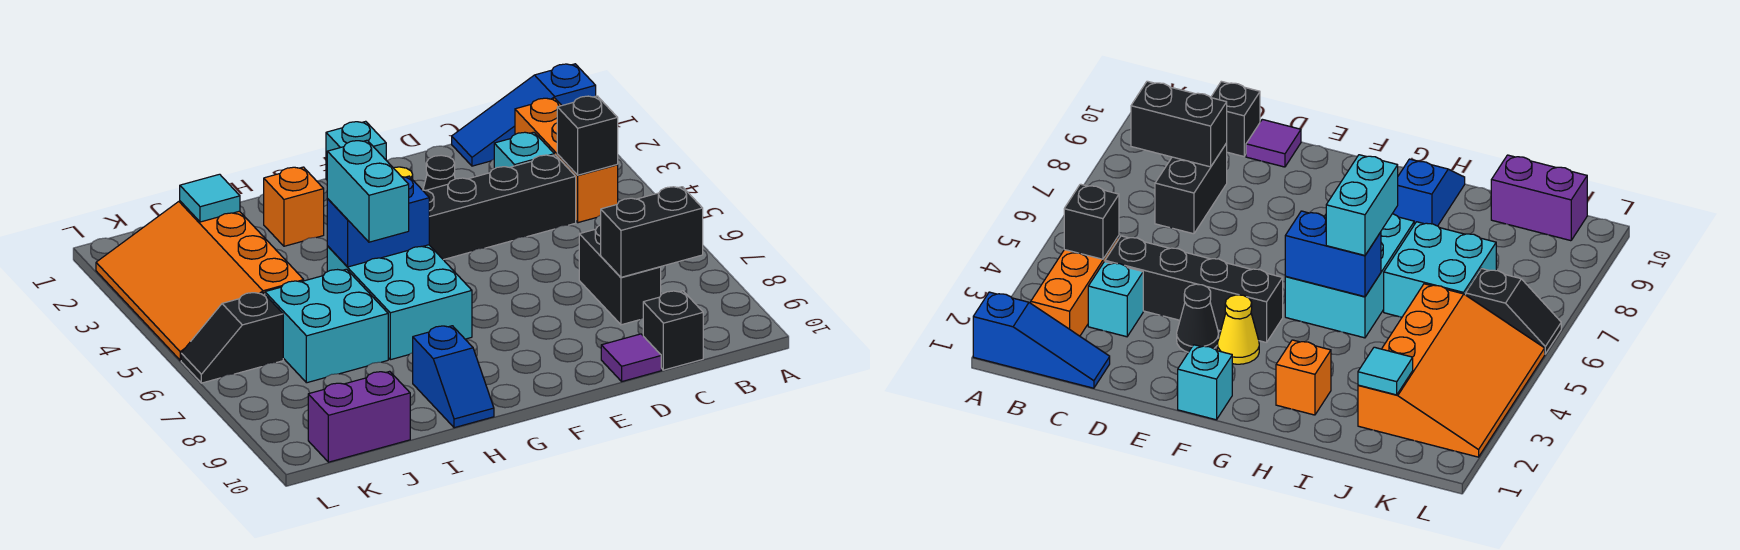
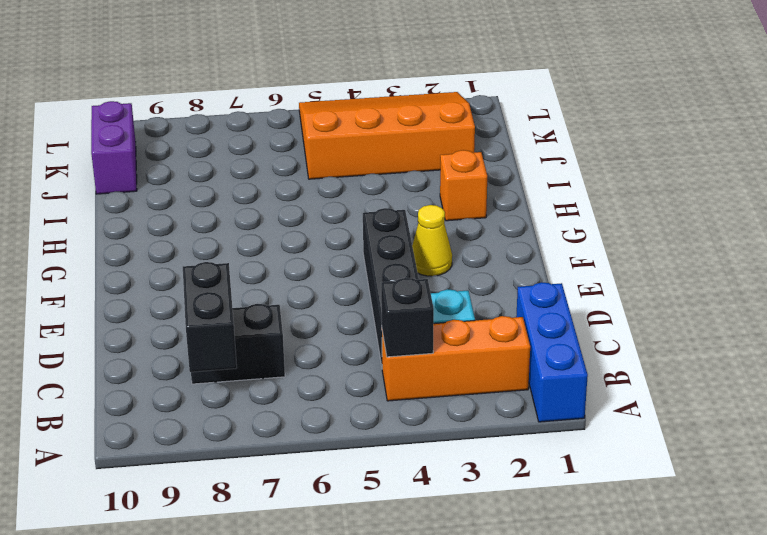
blue 1x3 brick [516,282,588,422] -> blue 1x3 slope [452,64,596,166]
none -> black 1x1 brick [643,291,703,370]
none -> purple 1x1 tile [601,334,661,381]
none -> black 1x1 cone [423,155,455,190]

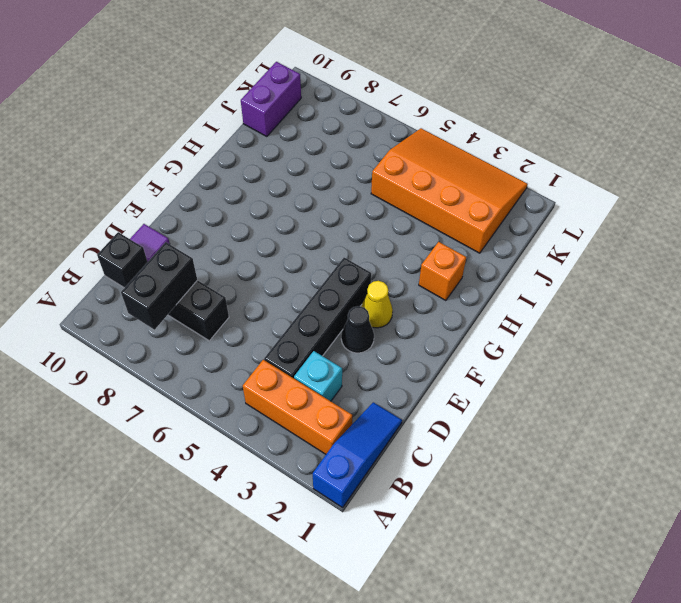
none -> cyan 1x1 brick [326,121,386,180]
none -> cyan 2x3 brick [327,245,472,360]
none -> blue 1x2 slope [413,326,494,428]

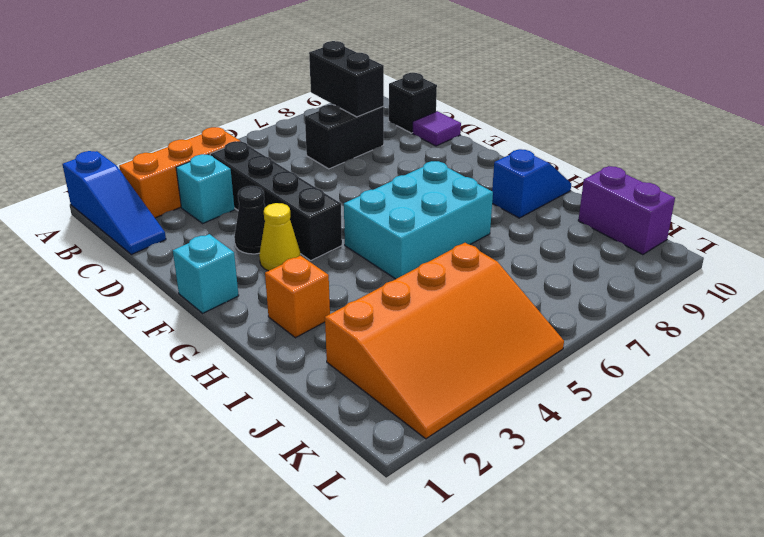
none -> cyan 2x2 brick [265,269,388,383]
none -> black 1x2 slope [181,292,283,383]
none -> black 1x1 brick [557,96,618,175]

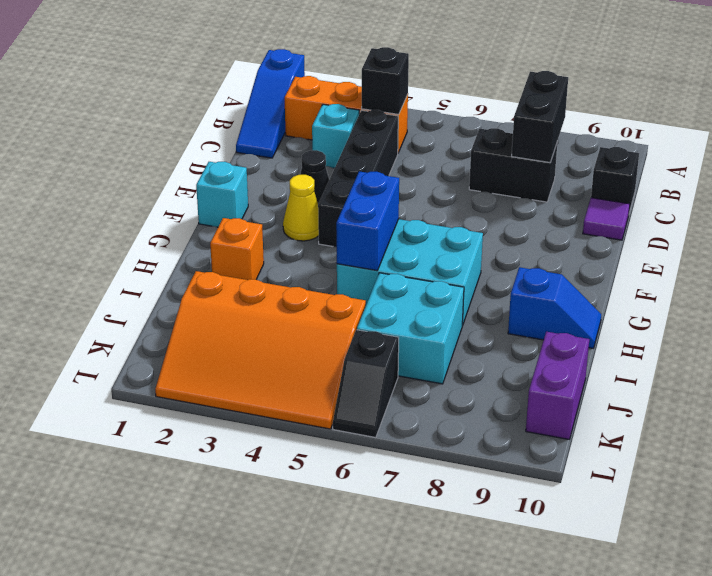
none -> cyan 1x1 tile [180,174,240,222]
none -> cyan 1x2 brick [327,140,409,242]

